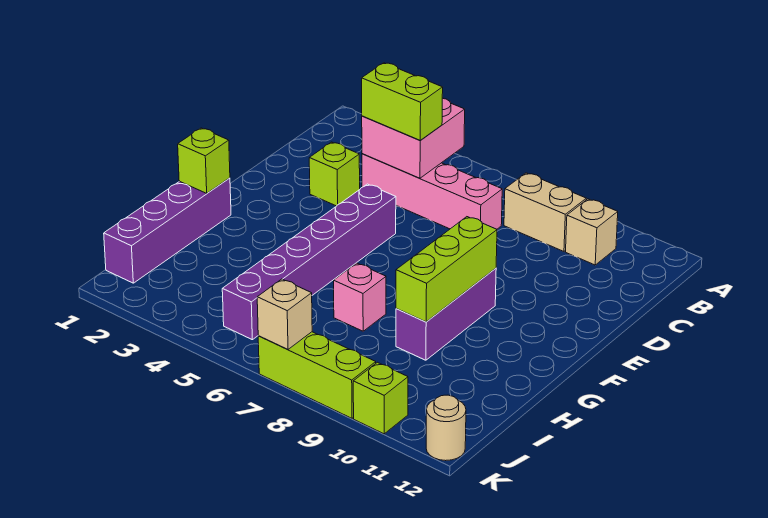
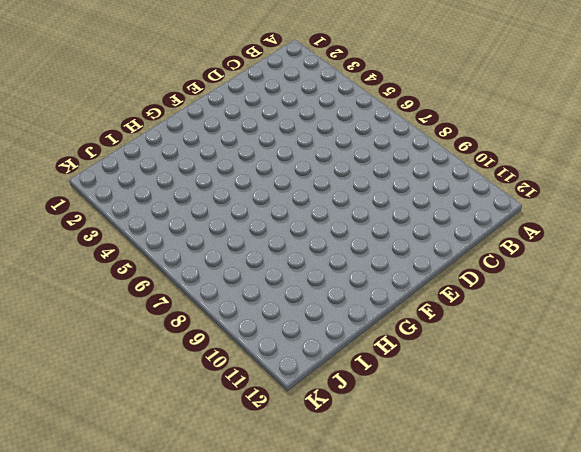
none -> tan 1x2 brick [504,173,586,251]
none -> tan 1x1 brick [566,199,618,265]
none -> pink 1x4 brick [362,154,502,229]

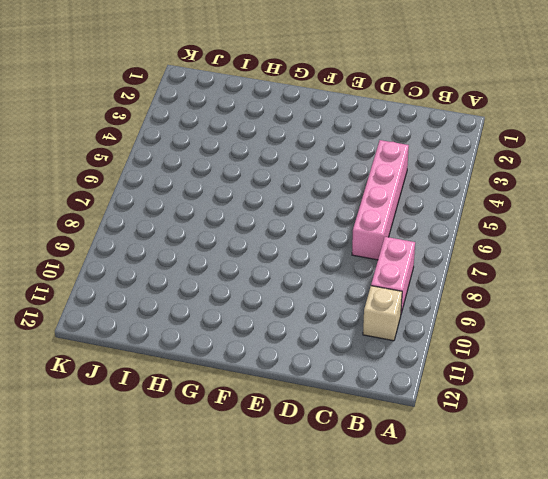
pink 1x2 brick [371,237,415,313] -> tan 1x2 brick [504,173,586,251]
none -> lime 1x1 brick [309,142,360,206]
none -> purple 1x6 brick [222,184,396,340]
none -> purple 1x3 brick [396,268,496,360]

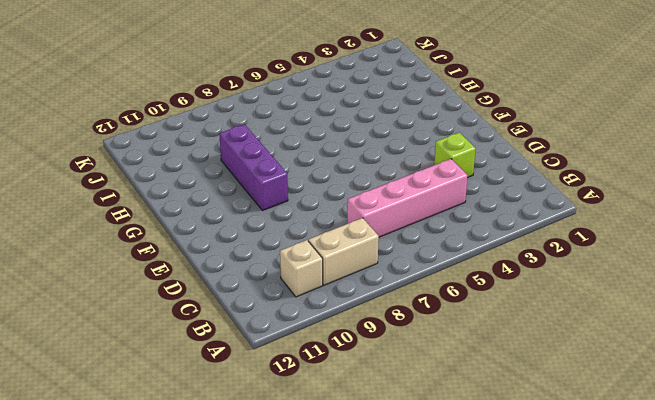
none -> purple 1x6 brick [222,184,396,340]
none -> purple 1x4 brick [104,178,231,283]
none -> pink 1x1 brick [334,263,386,331]

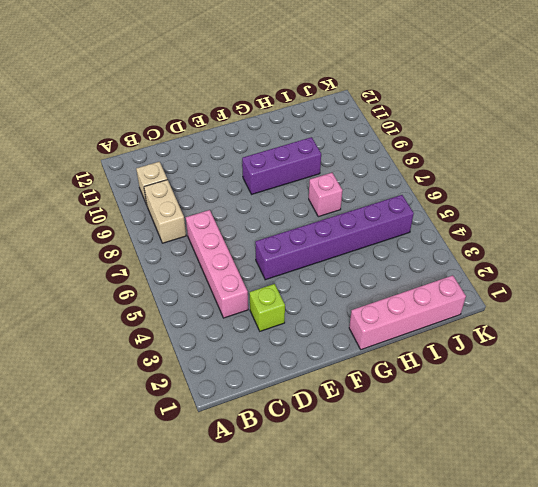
pink 1x4 brick [349,275,466,350] -> purple 1x4 brick [104,178,231,283]
none -> lime 1x3 brick [258,332,376,418]
none -> lime 1x1 brick [353,362,408,434]
none -> tan 1x1 round brick [426,395,466,461]

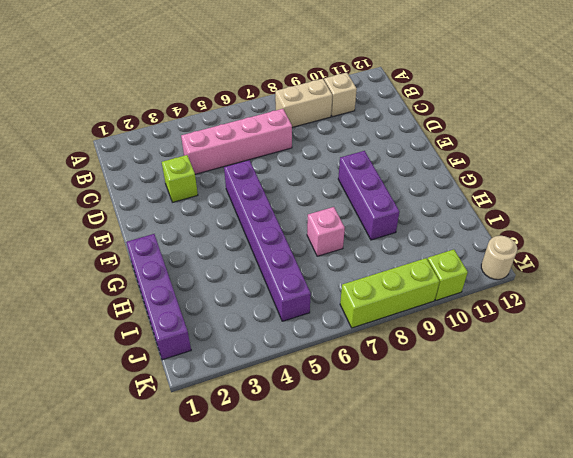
none -> pink 2x2 brick [362,98,465,178]
none -> lime 1x3 brick [396,217,497,322]
none -> lime 1x1 brick [178,128,230,193]

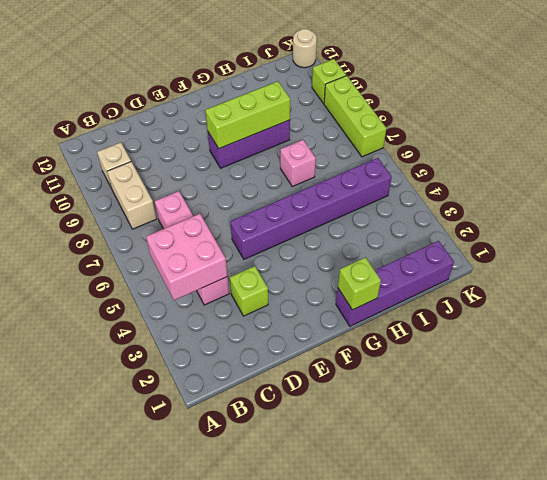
none -> tan 1x1 brick [257,279,312,350]
none -> lime 1x2 brick [362,63,443,140]

